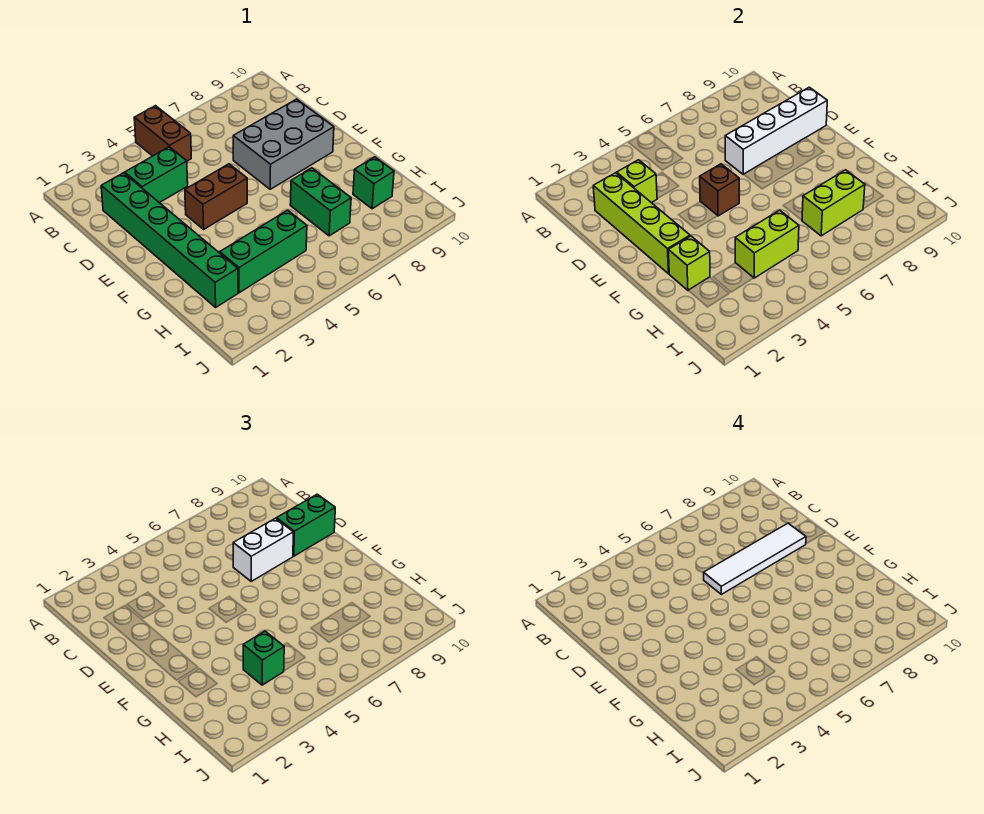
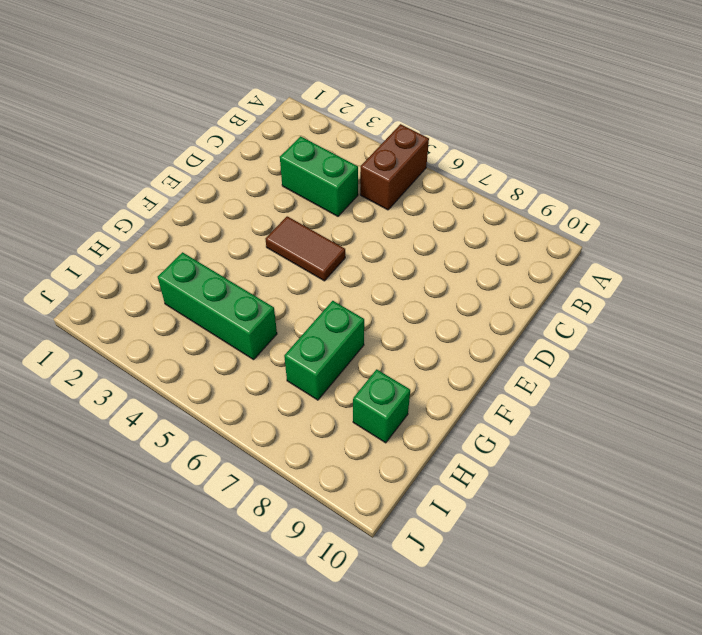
brown 1x2 tile [266,216,345,281] -> brown 1x2 brick [185,164,247,229]
none -> green 1x6 brick [101,173,238,307]
none -> grey 2x3 brick [233,99,334,189]
none -> lime 1x4 brick [593,173,690,274]

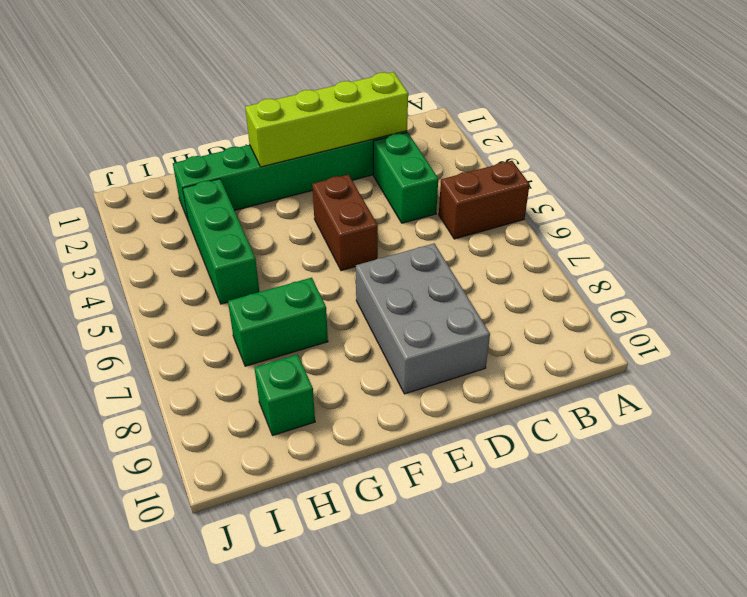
none -> lime 1x1 brick [617,160,657,203]
none -> white 1x4 brick [725,87,827,174]
none -> brown 1x1 brick [700,164,739,216]

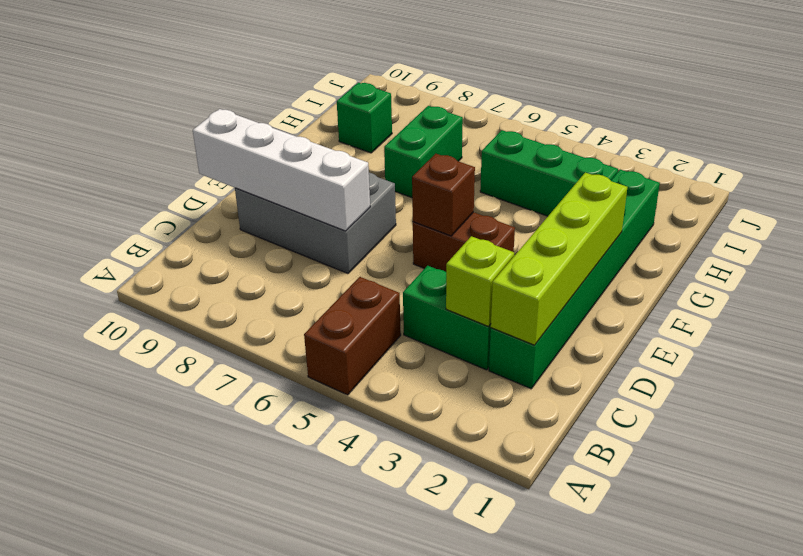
none -> lime 1x1 brick [668,236,710,290]
none -> lime 1x2 brick [735,210,799,278]
none -> lime 1x2 brick [802,170,865,236]

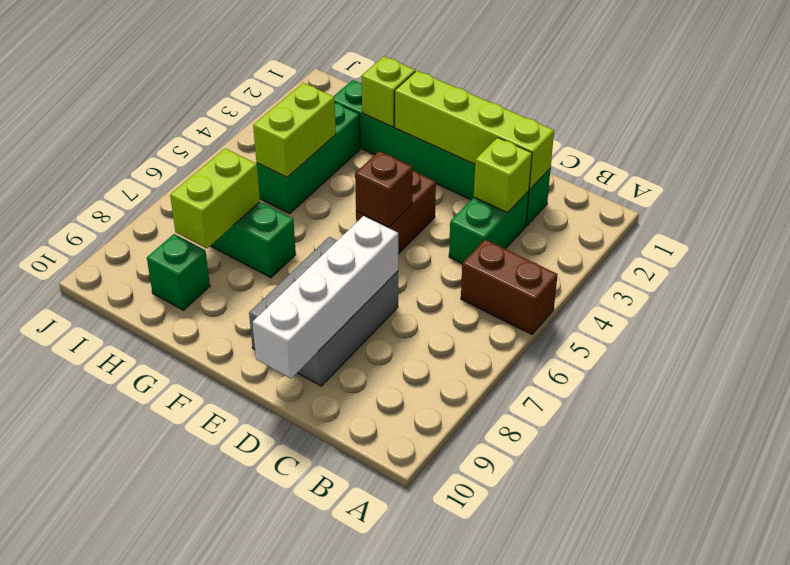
none -> white 1x2 brick [233,518,293,581]
none -> green 1x2 brick [276,494,335,556]
none -> green 1x1 brick [243,631,284,685]

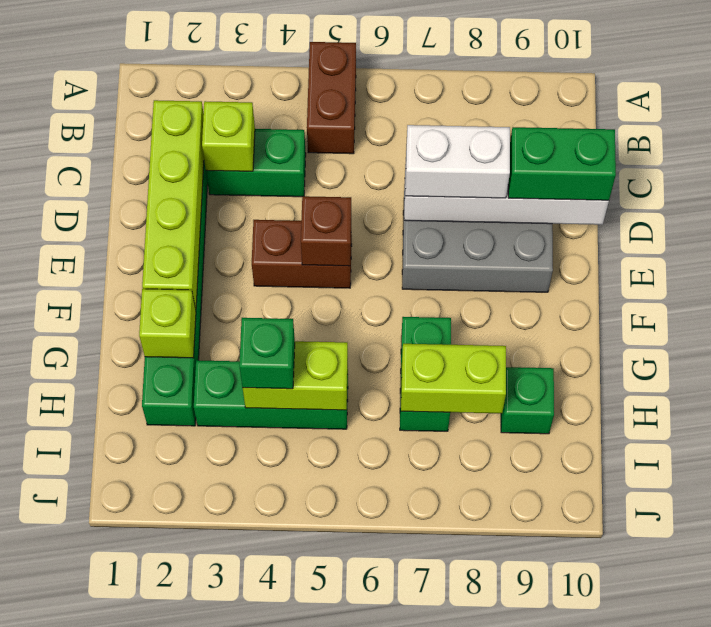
none -> white 1x4 tile [704,523,806,594]

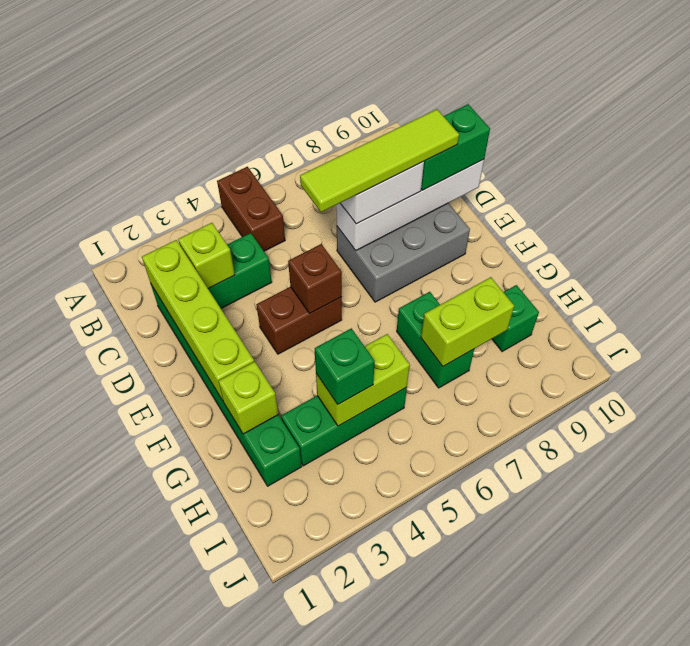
lime 1x4 tile [300,109,459,212] -> white 1x4 tile [704,523,806,594]

